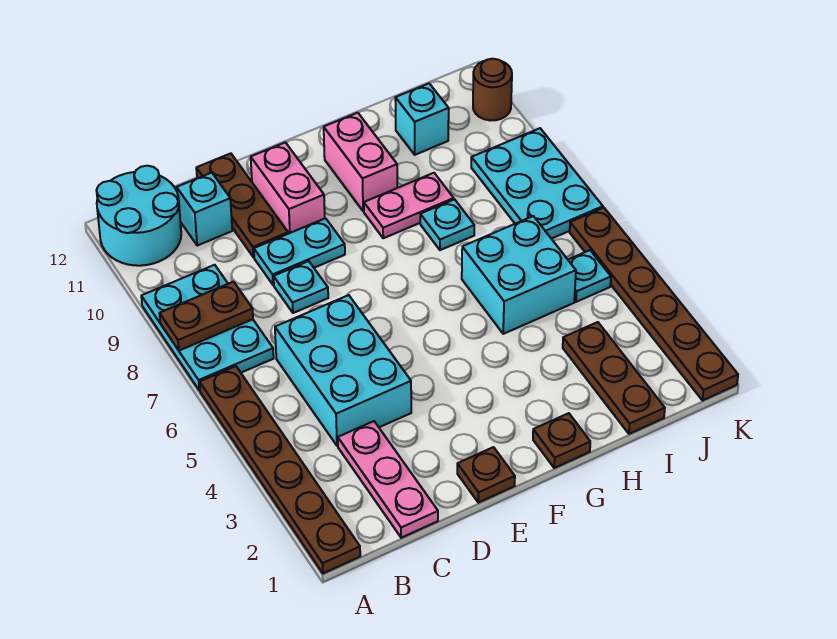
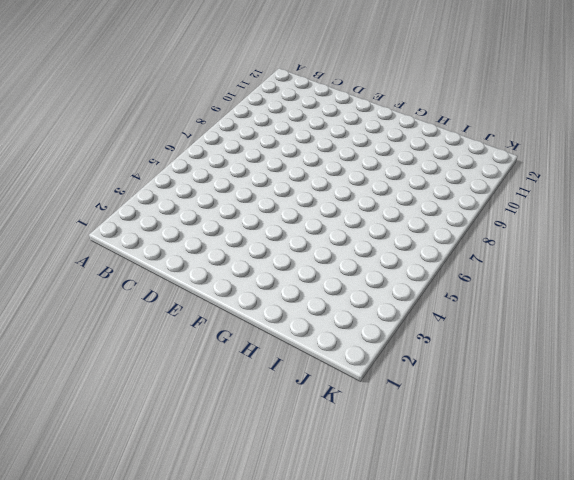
none -> brown 1x6 plate [200,366,360,573]
none -> cyan 2x3 plate [141,265,274,391]
none -> cyan 2x2 round brick [96,166,181,266]

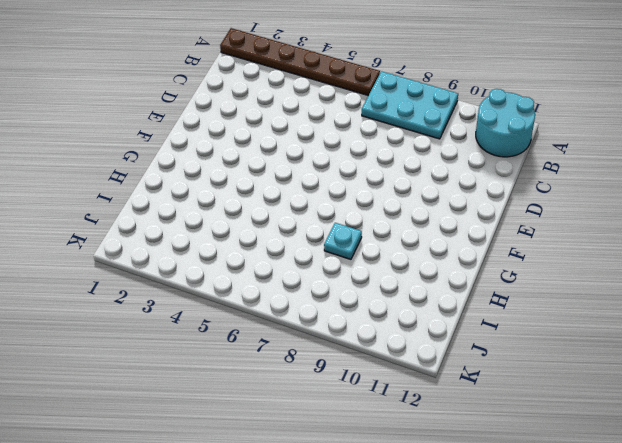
none -> pink 1x3 plate [338,421,438,538]
none -> cyan 2x3 brick [275,295,411,446]
none -> cyan 1x1 brick [177,173,232,246]

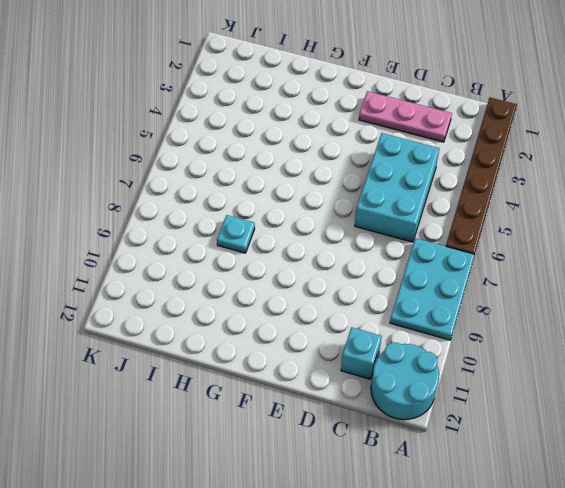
pink 1x3 plate [359,91,452,142] -> pink 1x3 plate turned to [338,421,438,538]
none -> cyan 1x1 plate [274,261,328,313]
none -> cyan 1x2 plate [254,218,345,285]
none -> brown 1x3 plate [196,153,288,257]

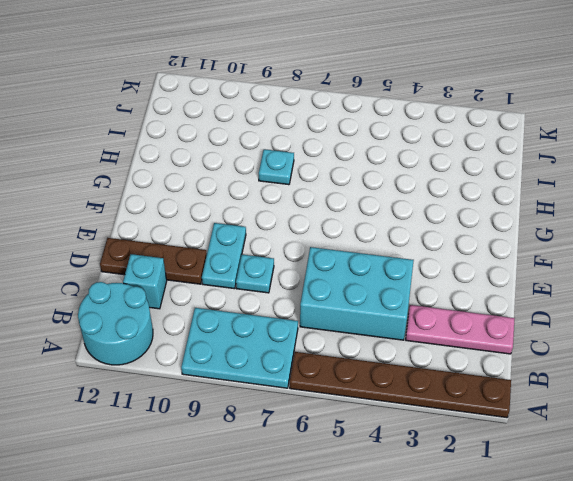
none -> brown 1x1 plate [457,447,515,503]
none -> pink 1x2 brick [251,142,325,234]
none -> brown 1x1 plate [533,413,590,468]

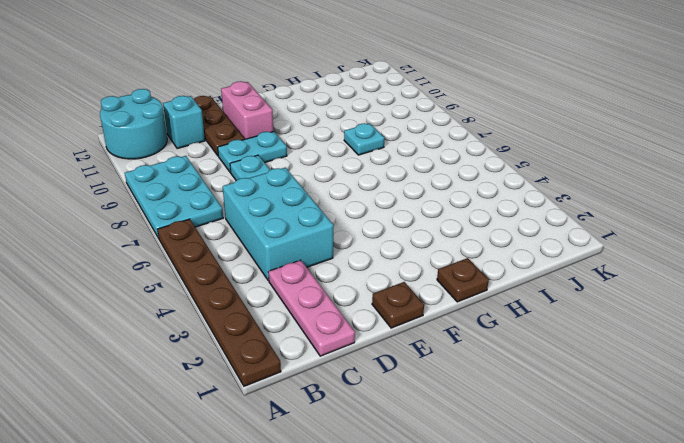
none -> pink 1x2 plate [364,173,454,238]
none -> pink 1x2 brick [324,113,397,211]
none -> cyan 2x2 brick [462,216,576,334]

